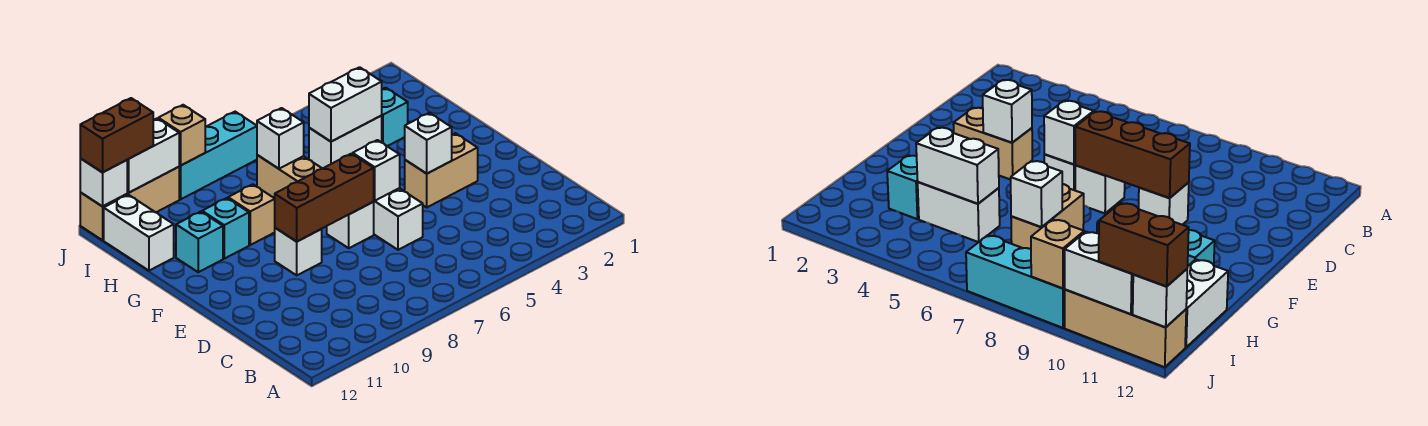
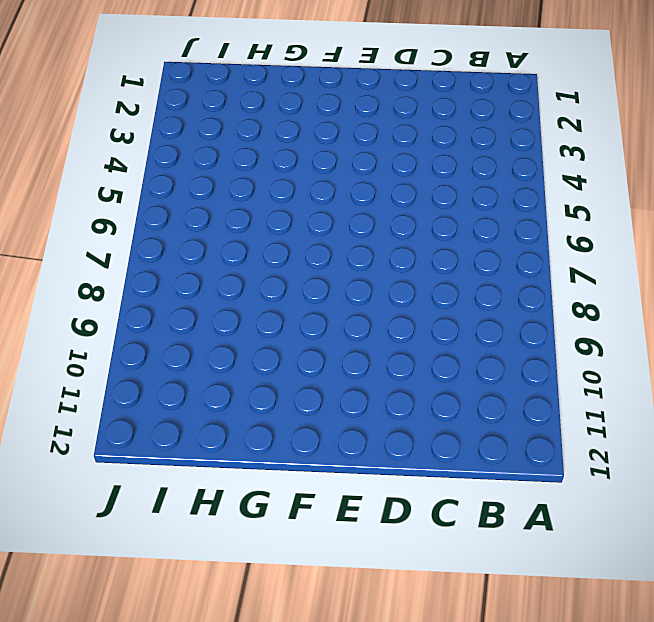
none -> white 1x2 brick [374,188,423,250]
none -> tan 1x2 brick [405,133,478,207]
none -> white 1x1 brick [327,202,374,248]

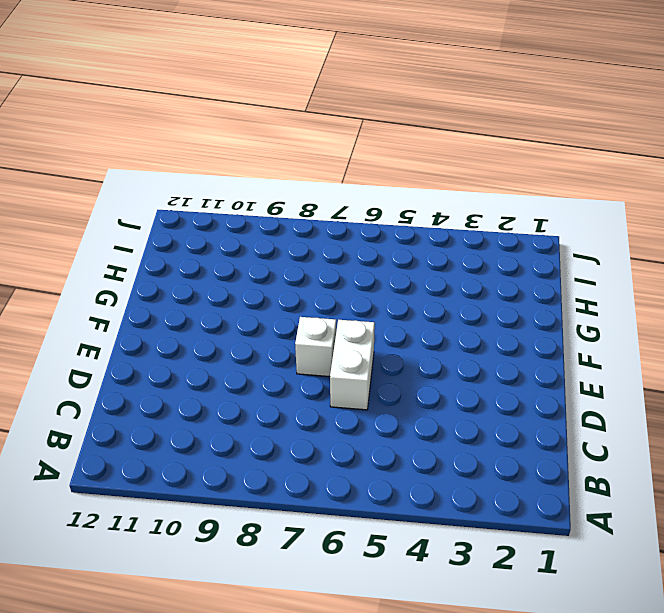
none -> tan 1x2 brick [405,133,478,207]
none -> white 1x1 brick [275,228,322,275]
none -> tan 1x2 brick [257,155,322,198]

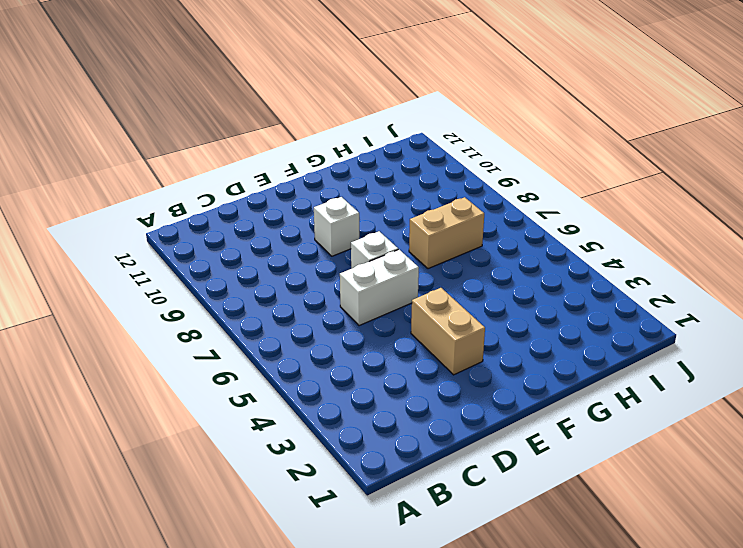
none -> tan 1x1 brick [228,184,275,245]
none -> cyan 1x1 brick [202,198,249,259]
none -> cyan 1x1 brick [176,212,223,272]

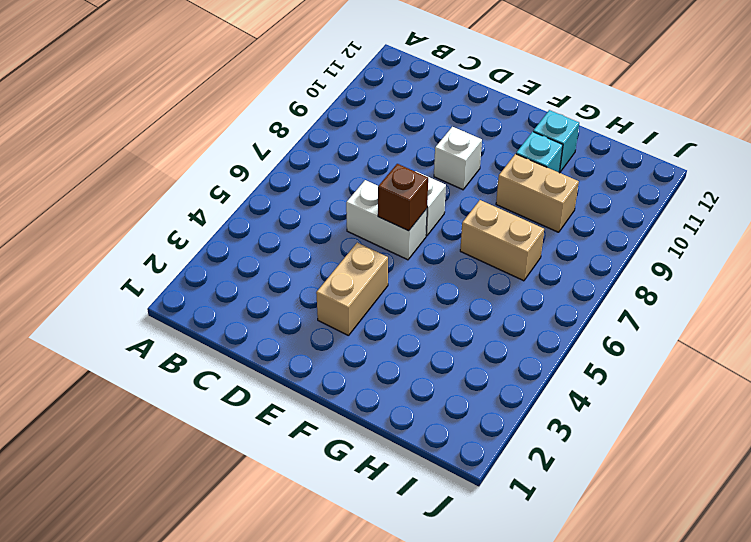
brown 1x1 brick [378,164,428,231] -> white 1x1 brick [353,140,400,201]
tan 1x2 brick [496,154,579,232] -> tan 1x1 brick [228,184,275,245]
none -> cyan 1x1 brick [381,88,408,146]
none -> white 1x2 brick [309,116,382,169]
none -> white 1x2 brick [104,195,174,271]

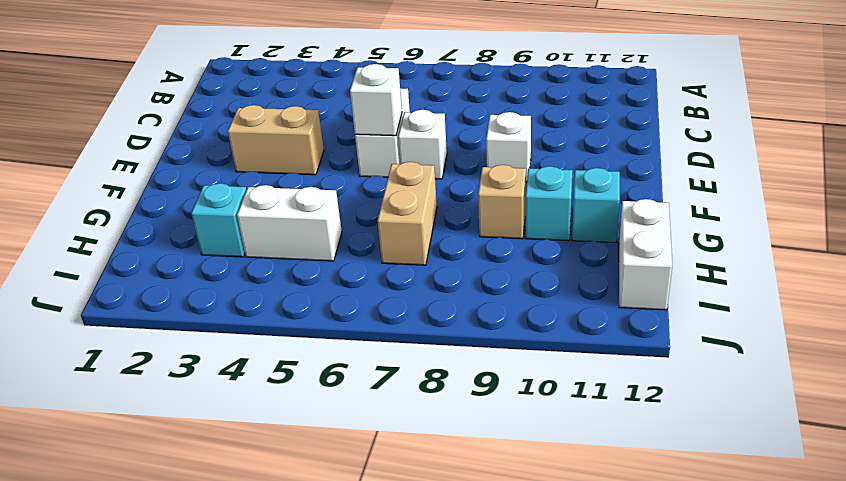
none -> cyan 1x3 brick [179,112,257,199]
none -> tan 1x3 brick [80,167,179,240]
none -> white 1x1 brick [405,113,452,174]

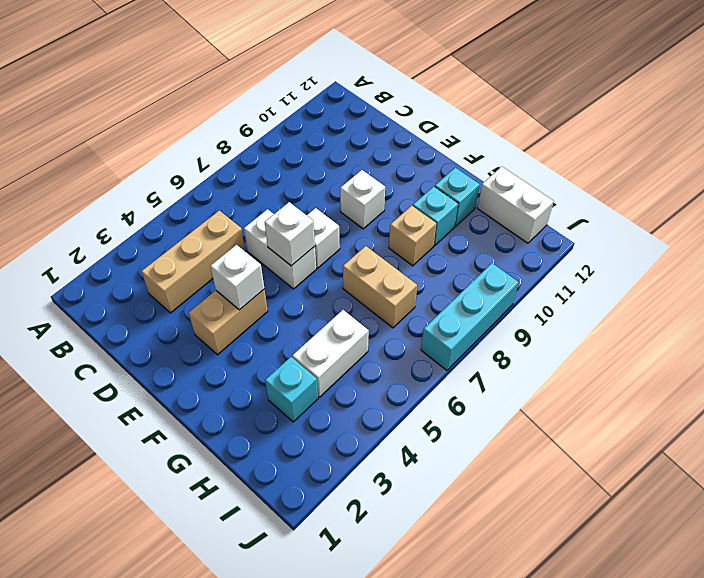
tan 1x3 brick [141,211,245,313] -> tan 1x3 brick moved to [80,167,179,240]
none -> brown 1x3 brick [275,154,374,242]
none -> white 1x2 brick [309,67,382,142]
none -> white 1x1 brick [257,108,304,169]

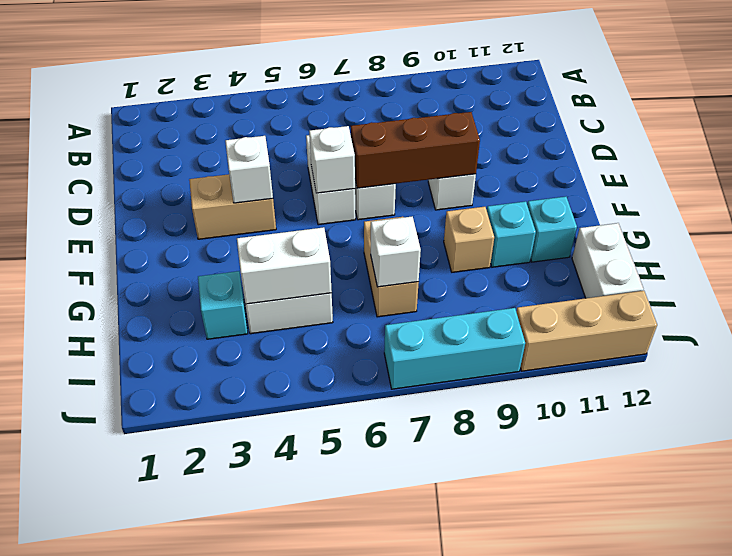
none -> tan 1x1 brick [158,105,205,166]
none -> white 1x2 brick [127,119,179,193]
none -> white 1x1 brick [80,159,127,206]

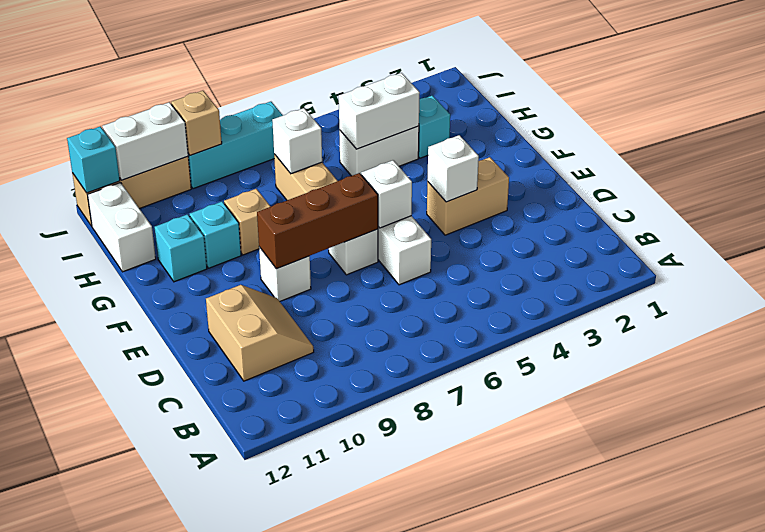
tan 2x2 slope [206,285,314,381] -> none
cyan 1x1 brick [67,126,120,193] -> white 1x1 brick [80,159,127,206]
none -> brown 1x2 brick [80,98,153,173]

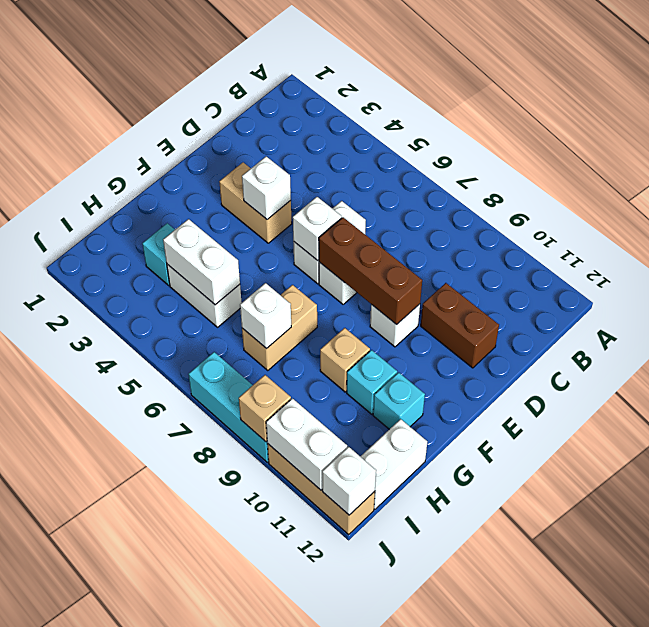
brown 1x2 brick [421,283,499,368] -> brown 1x2 brick moved to [80,98,153,173]

